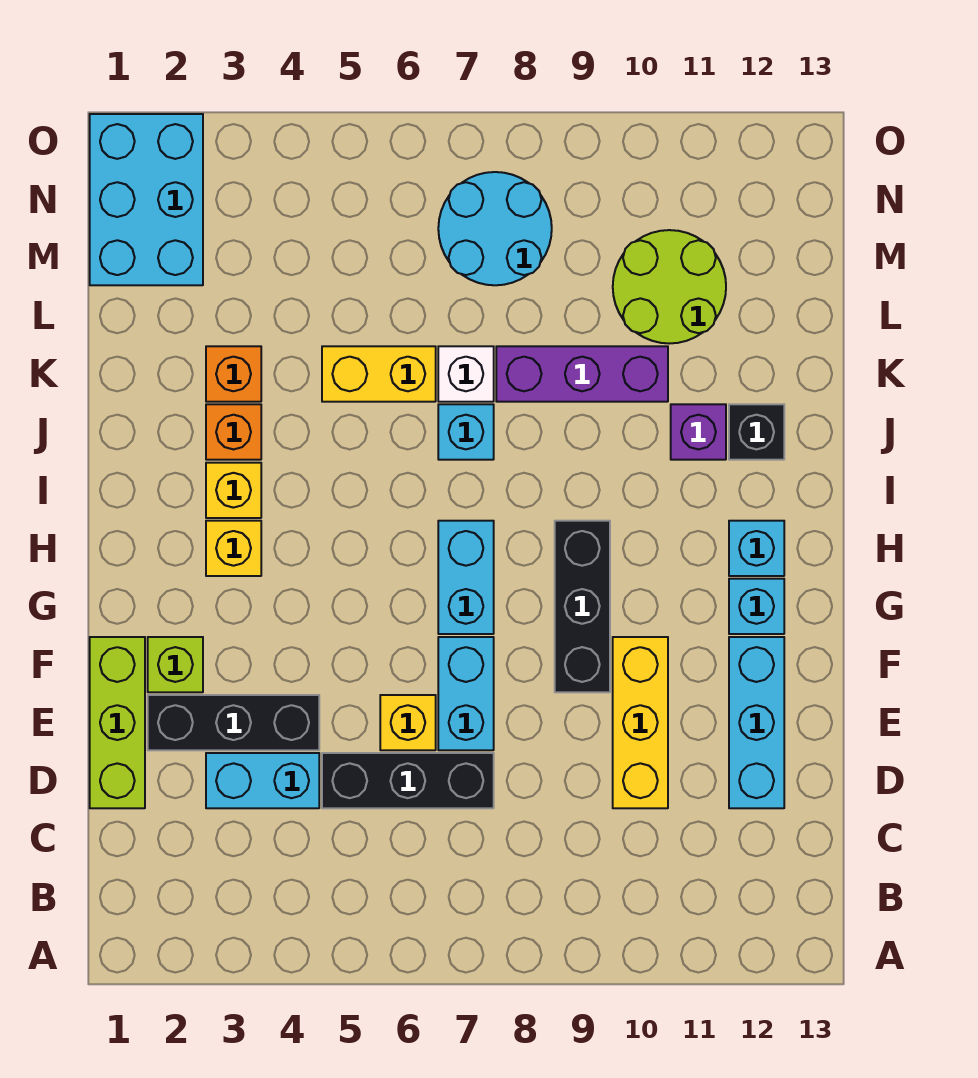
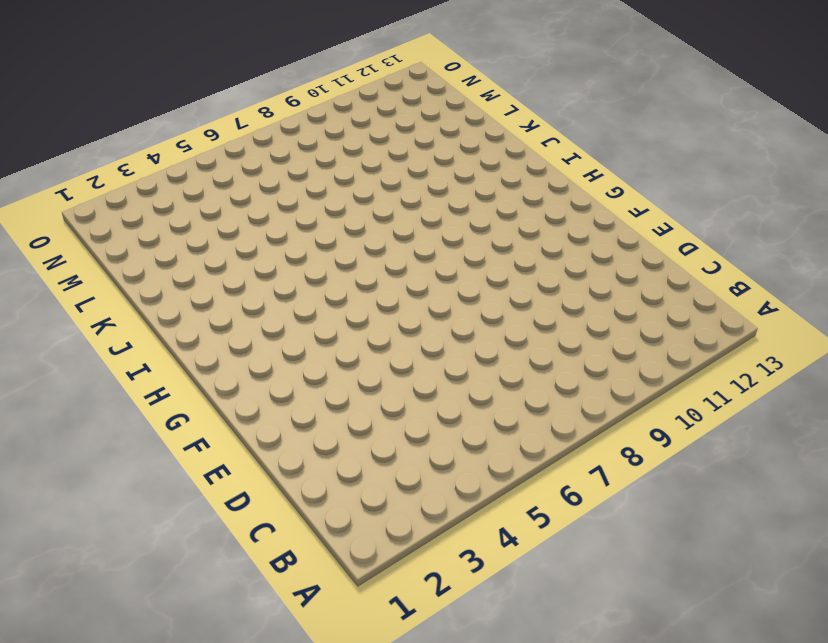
none -> lime 1x3 brick [90,637,145,808]
none -> cyan 1x2 brick [206,753,319,808]
none -> black 1x3 brick [322,753,494,808]

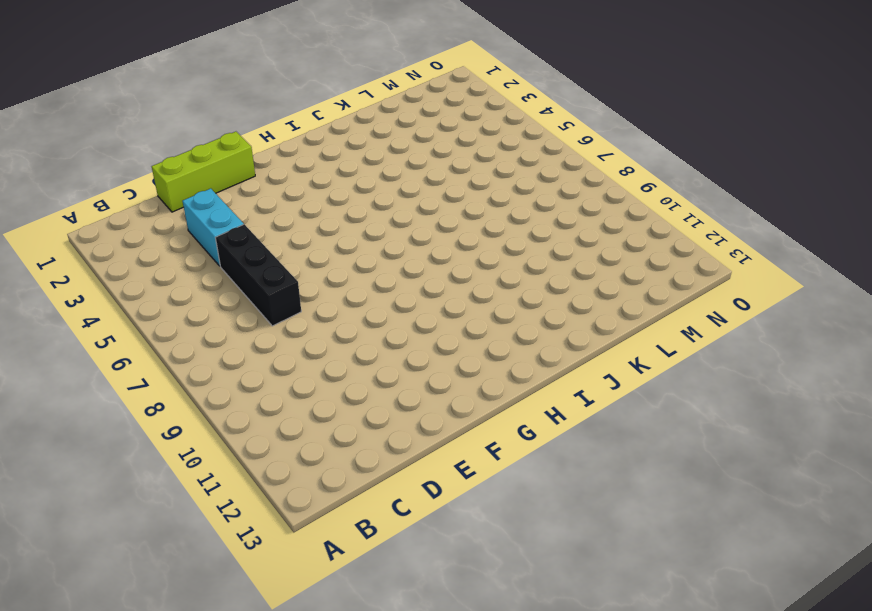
none -> yellow 1x3 brick [613,637,668,808]
none -> cyan 1x3 brick [729,637,784,808]
none -> black 1x3 brick [148,695,319,750]

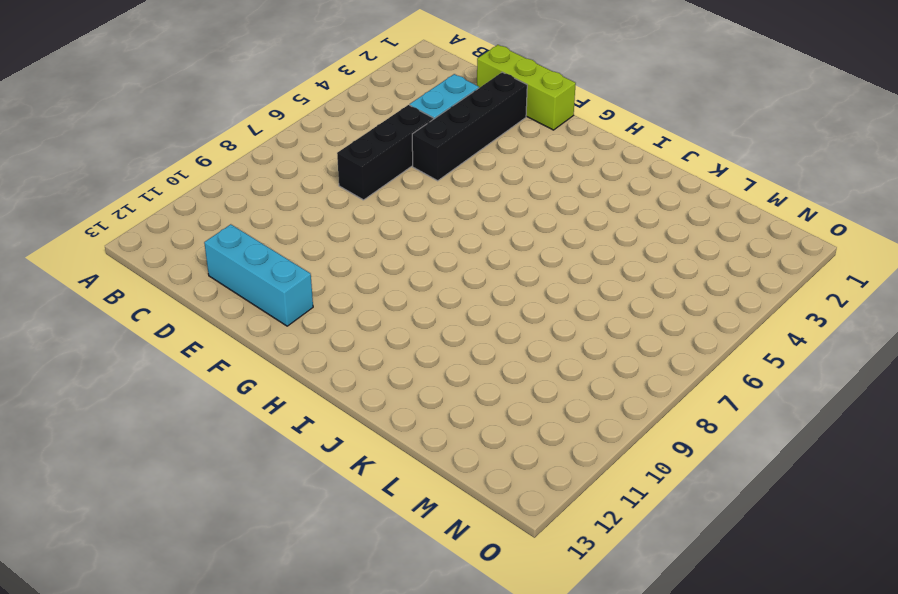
black 1x4 brick [412,72,527,181] -> black 1x3 brick [148,695,319,750]
none -> yellow 1x3 brick [613,637,668,808]
none -> yellow 1x1 brick [380,695,436,750]
none -> cyan 1x2 brick [438,637,494,750]

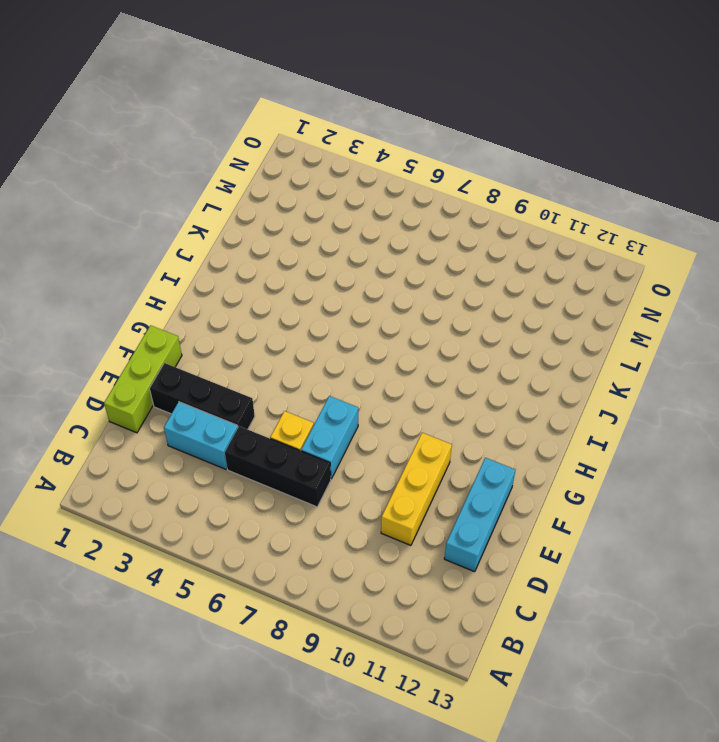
none -> lime 1x1 brick [148,637,203,692]
none -> black 1x3 brick [555,521,610,692]
none -> cyan 1x2 brick [438,521,494,634]

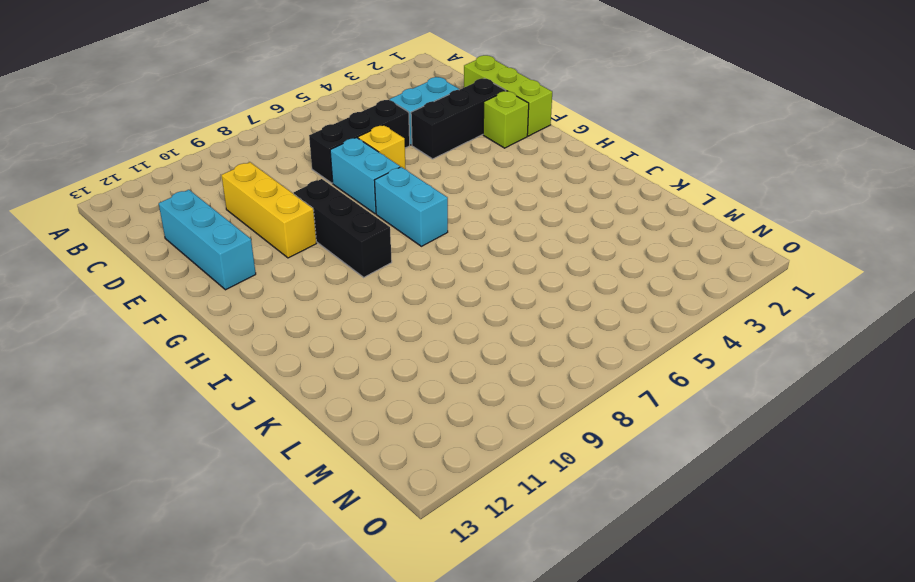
none -> cyan 1x1 brick [729,579,784,634]
none -> yellow 1x1 brick [206,521,261,576]
none -> cyan 1x1 brick [729,521,784,576]

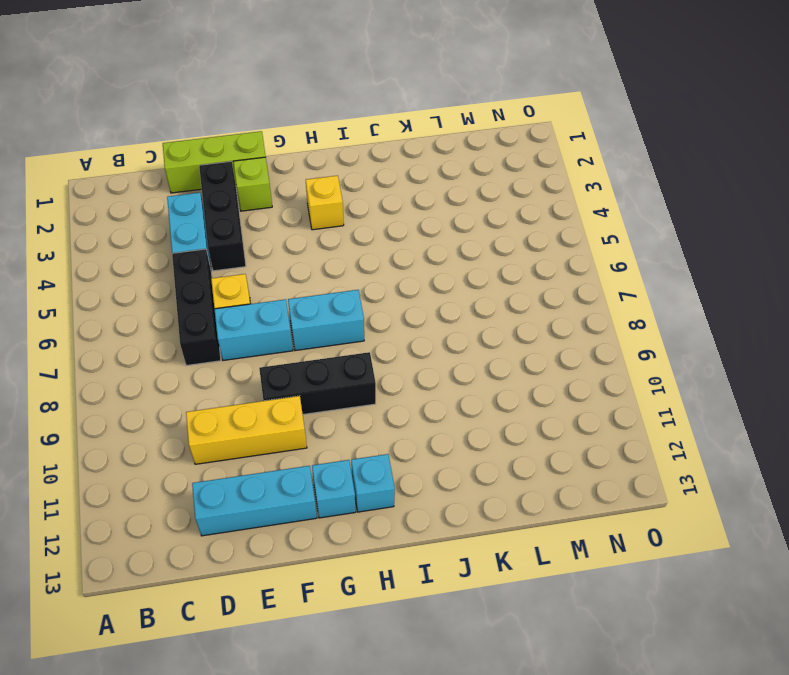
none -> yellow 1x1 brick [206,463,261,518]
none -> orange 1x1 brick [206,404,261,460]
none -> cyan 1x1 brick [438,404,494,460]

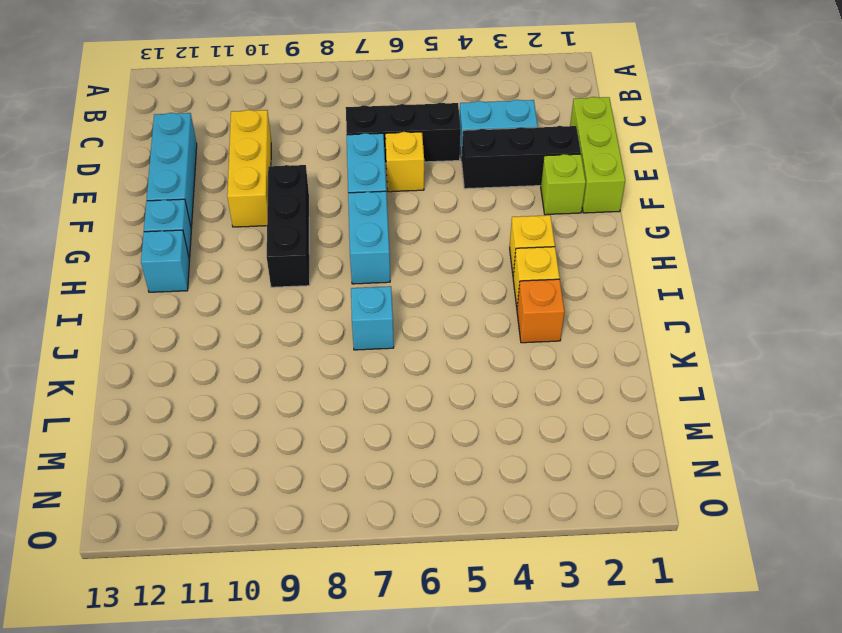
none -> purple 1x1 brick [671,404,726,460]
none -> black 1x1 brick [729,404,784,460]
none -> orange 1x1 brick [206,346,261,402]

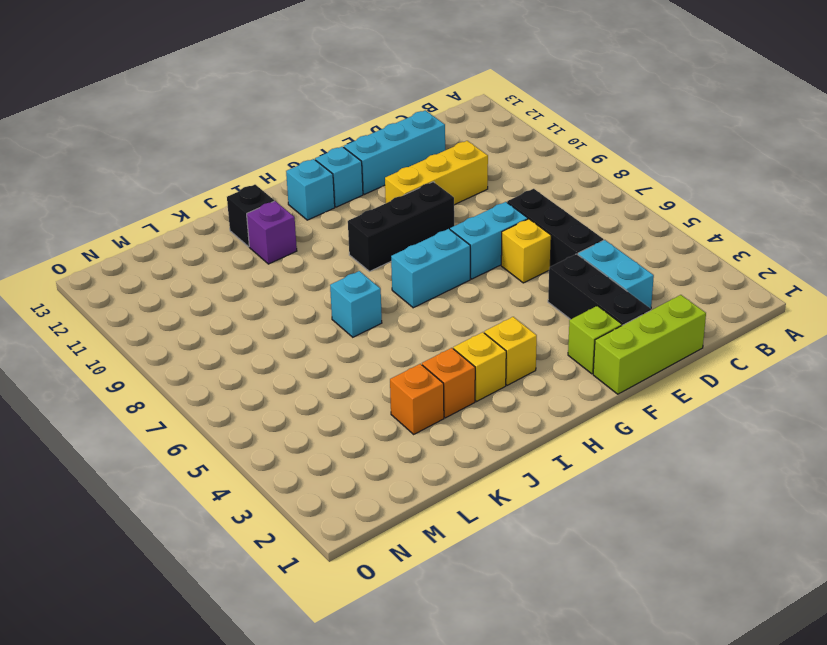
none -> yellow 1x2 brick [322,346,436,402]
none -> white 1x1 brick [438,346,494,402]
none -> purple 1x3 brick [496,346,668,402]

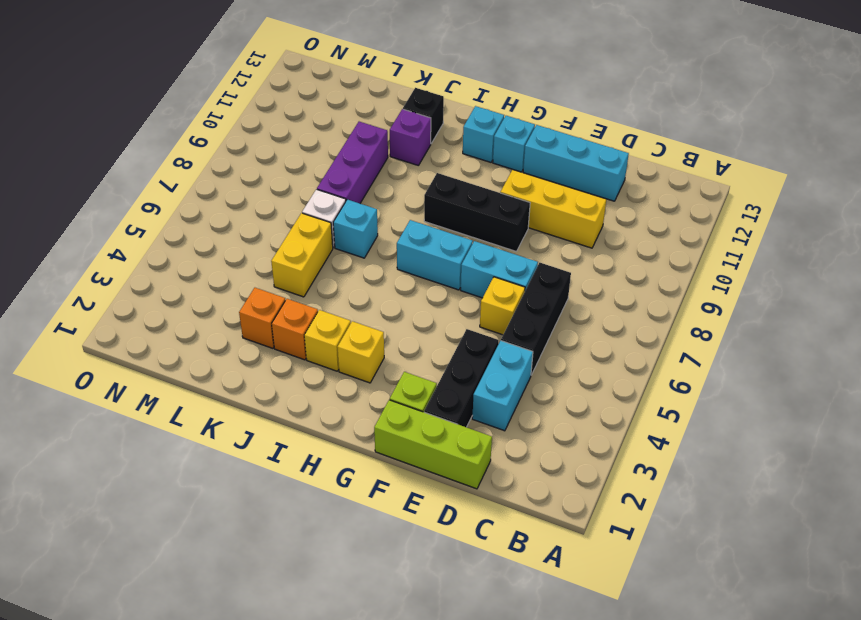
none -> lime 2x2 round brick [613,230,726,344]
none -> cyan 2x3 brick [90,114,203,285]
none -> cyan 2x2 round brick [438,172,552,285]

